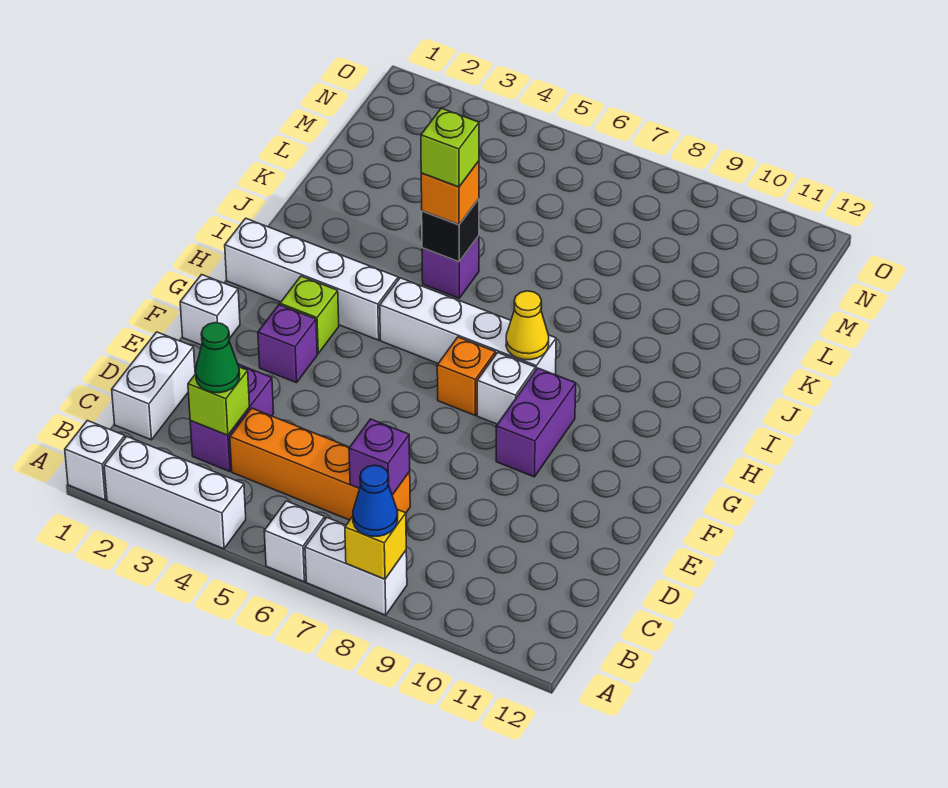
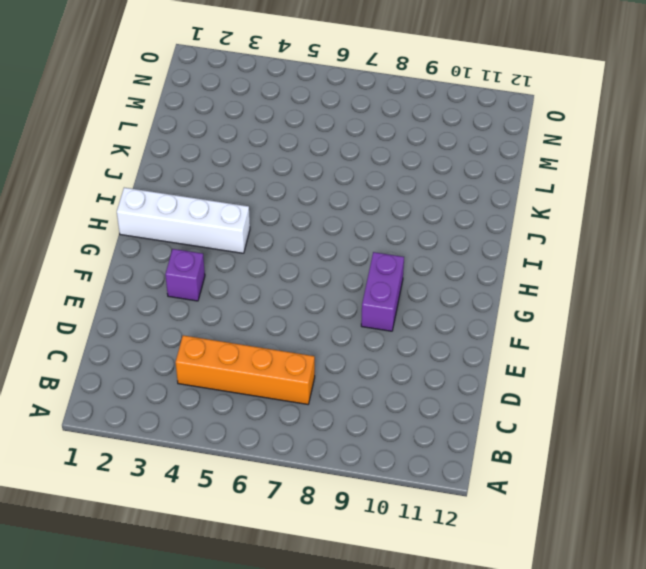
none -> white 1x1 brick [65,420,125,500]
none -> white 1x3 brick [104,436,246,549]
none -> white 1x1 brick [264,501,325,582]

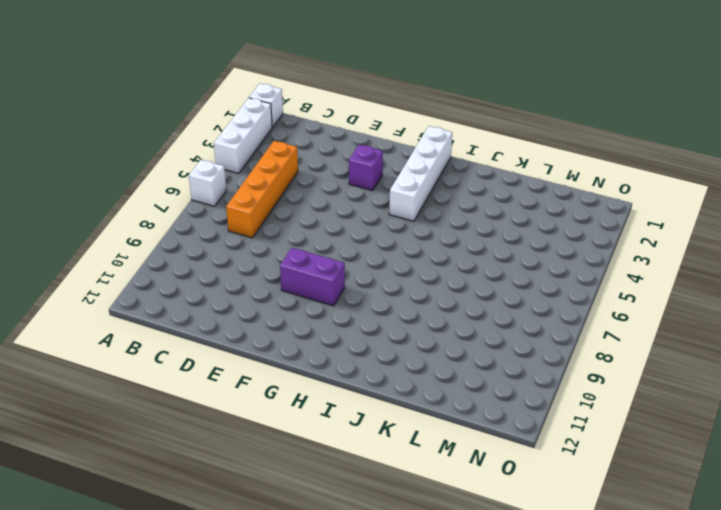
none -> white 1x2 brick [305,518,407,615]
none -> white 1x2 brick [112,332,196,440]
none -> purple 1x2 brick [190,364,274,472]

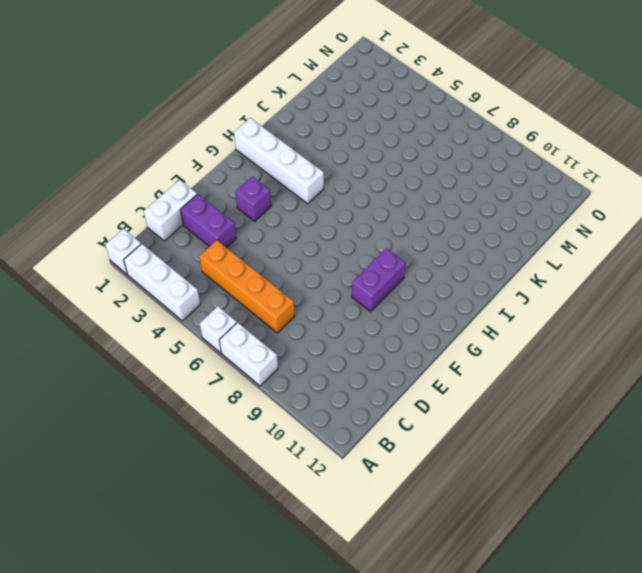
purple 1x2 brick [181,194,236,248] -> purple 1x2 brick turned to [190,364,274,472]
none -> white 1x1 brick [180,275,240,345]
none -> lime 1x1 brick [280,276,339,354]
none -> orange 1x1 brick [437,337,495,415]

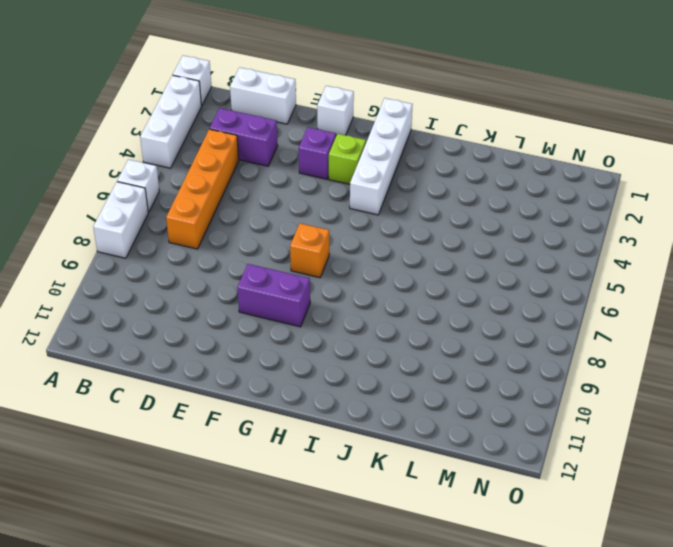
none -> white 1x1 brick [477,353,535,424]
none -> white 1x4 brick [380,278,556,375]
none -> purple 1x1 brick [422,236,479,298]

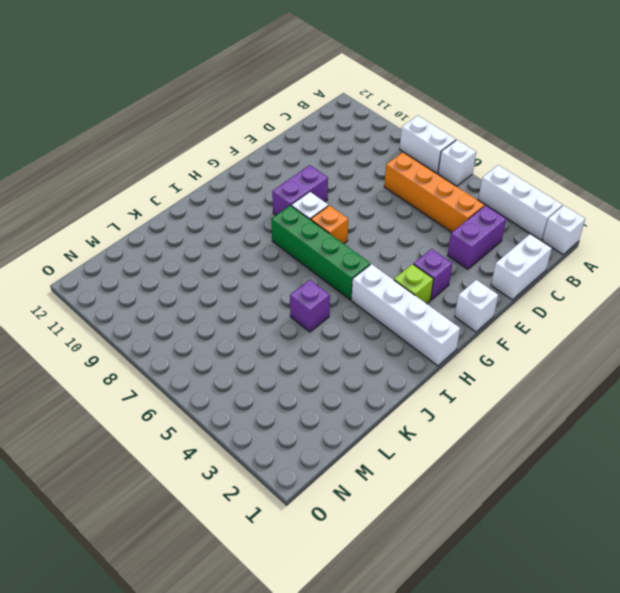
green 1x4 brick [271,205,370,300] -> white 1x4 brick [380,278,556,375]
none -> yellow 1x1 brick [345,510,406,579]
none -> lime 1x1 brick [188,367,249,435]
none -> purple 1x1 brick [349,419,410,495]

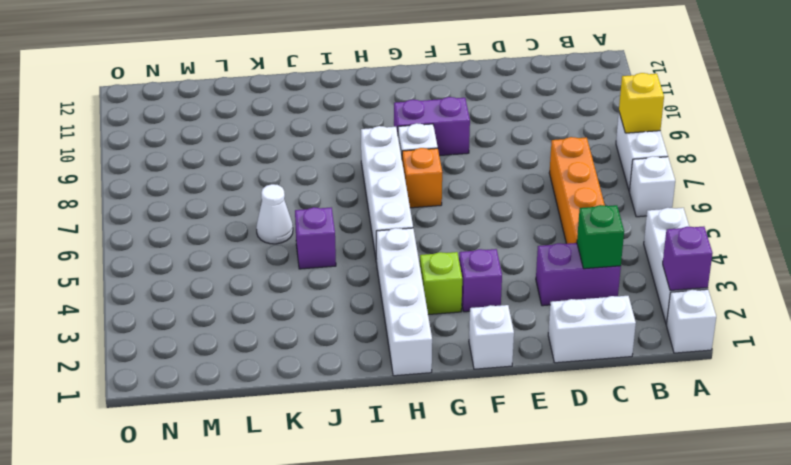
purple 1x1 brick [663,227,713,290] -> purple 1x1 brick moved to [349,419,410,495]
green 1x1 brick [577,205,624,269] -> lime 1x1 brick [188,367,249,435]
white 1x1 cone [256,184,293,244] -> none
none -> yellow 1x1 cone [506,291,549,360]
none -> black 1x1 brick [422,199,479,262]
none -> blue 1x1 cone [353,465,398,536]

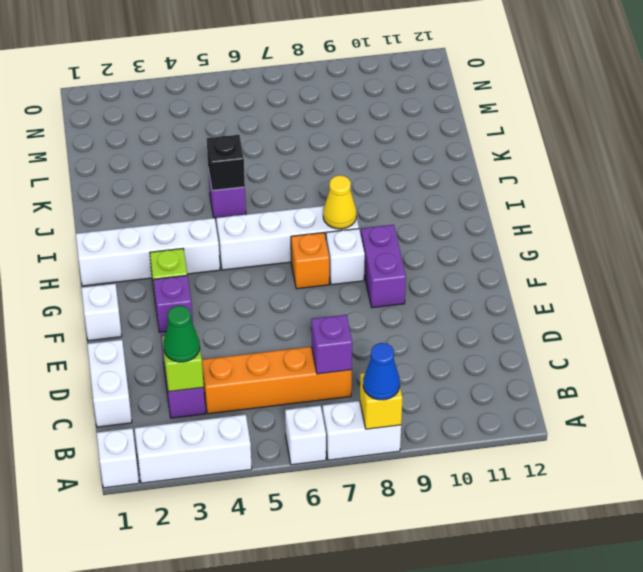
none -> orange 1x1 brick [421,161,479,225]
none -> lime 1x1 brick [421,108,479,187]

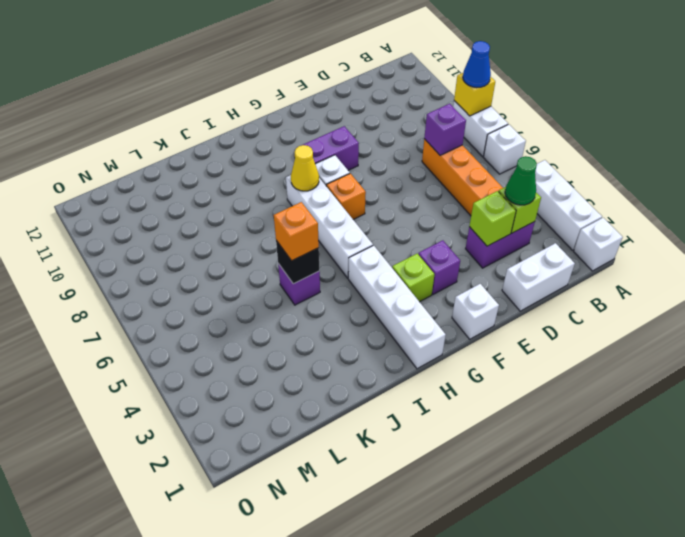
lime 1x1 brick [469,191,516,246] -> lime 1x1 brick moved to [421,108,479,187]

